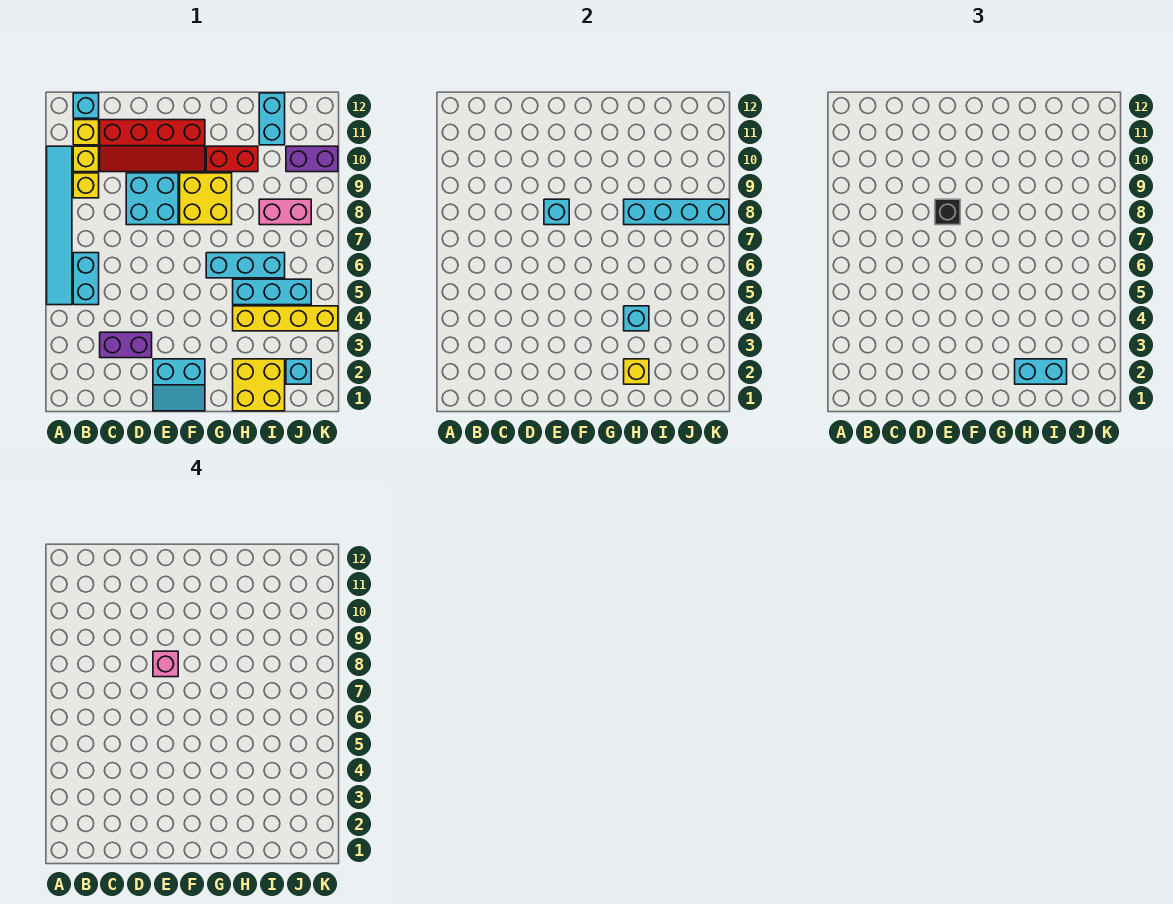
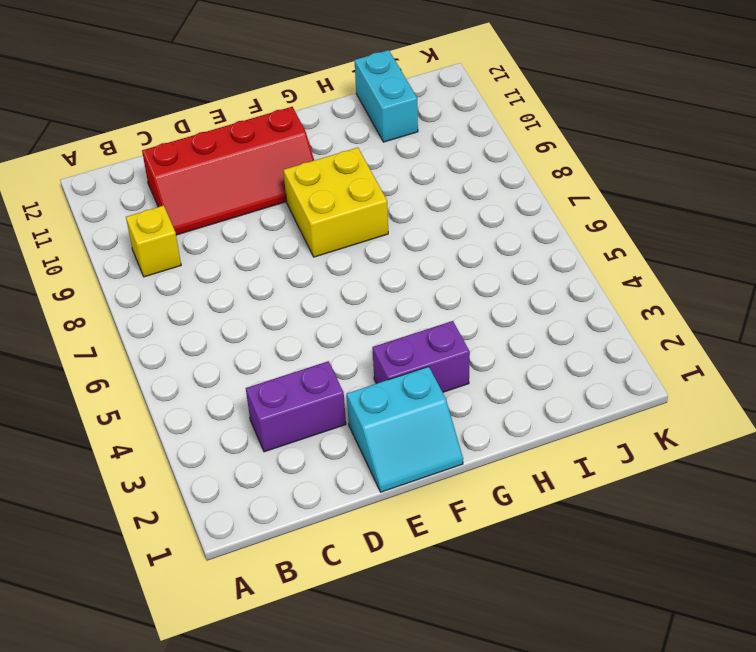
purple 1x2 brick [373,321,470,392] -> purple 1x2 brick moved to [286,146,338,172]
none -> cyan 1x6 tile [47,146,72,305]
none -> cyan 1x2 brick [73,253,99,305]
none -> yellow 1x1 brick [73,146,99,172]

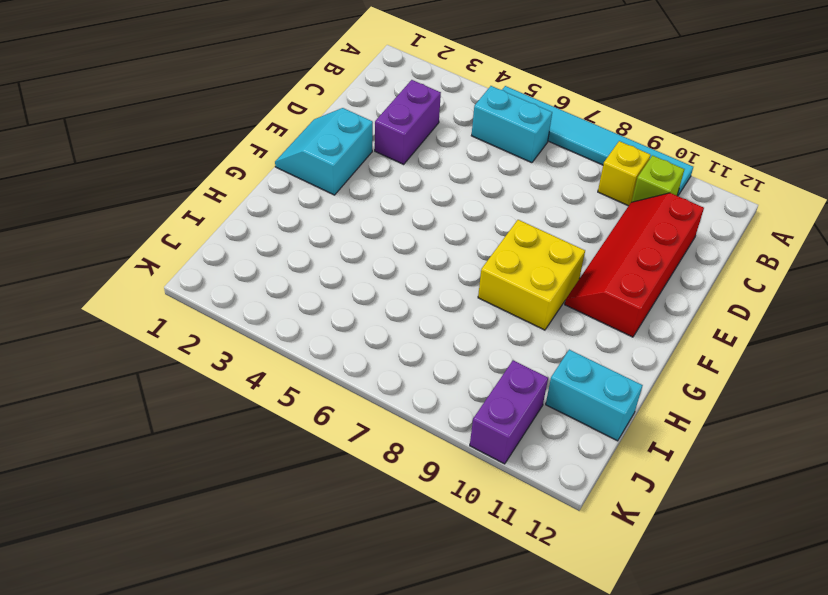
lime 1x1 brick [632,155,684,202] -> yellow 1x1 brick [73,146,99,172]
none -> yellow 1x1 brick [73,120,99,145]
none -> cyan 1x1 brick [73,93,99,118]
none -> cyan 2x2 brick [126,173,178,225]

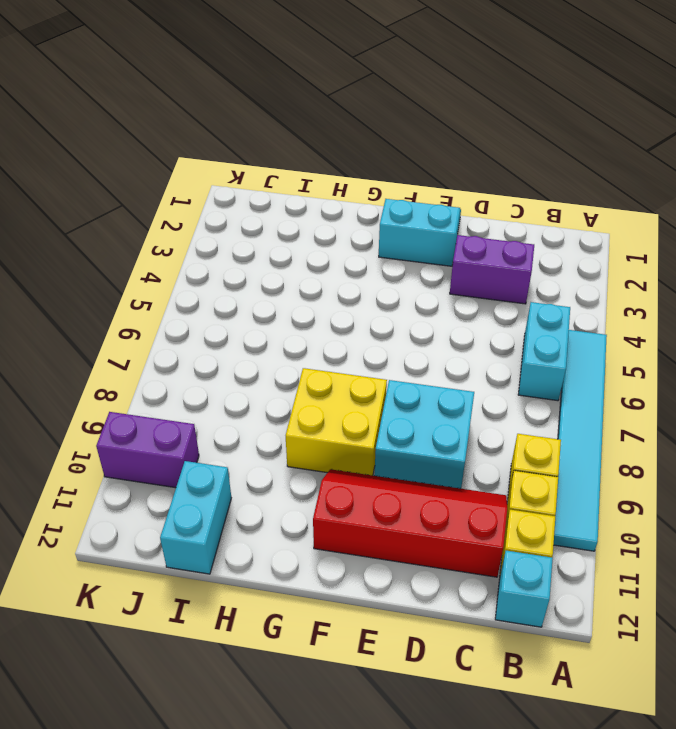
none -> cyan 1x3 brick [206,253,285,278]
none -> red 1x2 brick [206,146,258,172]
none -> yellow 2x2 brick [233,359,285,411]

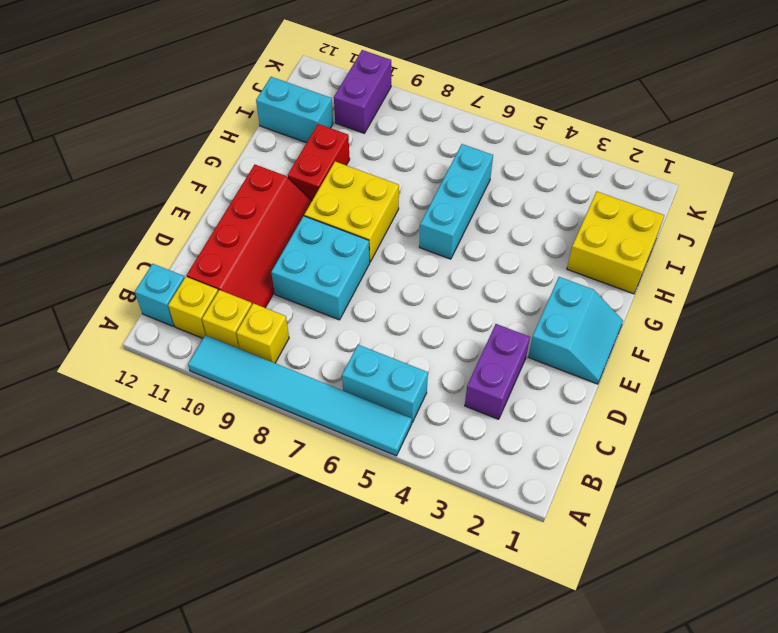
none -> yellow 1x4 brick [233,306,338,331]
none -> cyan 1x3 brick [233,279,311,305]
none -> pink 1x2 brick [259,199,311,225]

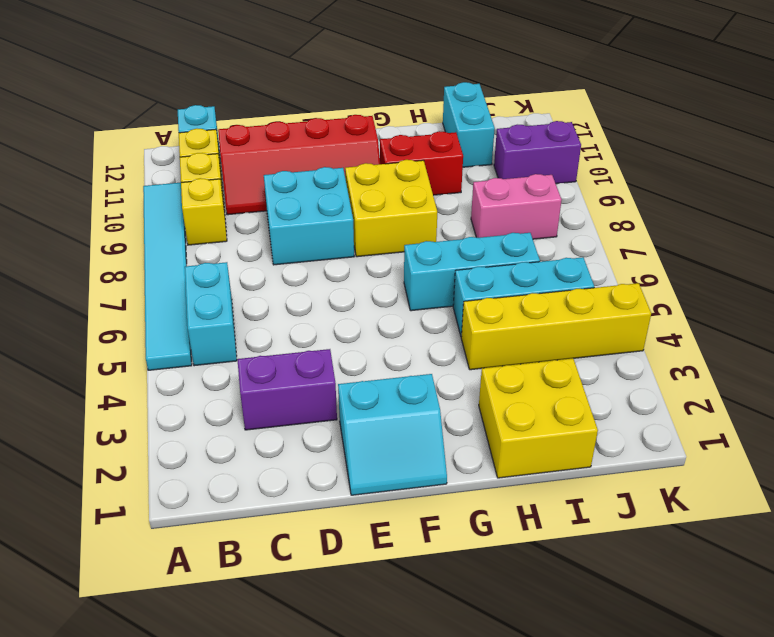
none -> cyan 1x1 brick [286,359,311,384]
none -> cyan 1x1 brick [544,199,569,225]
none -> yellow 1x1 brick [624,359,649,384]

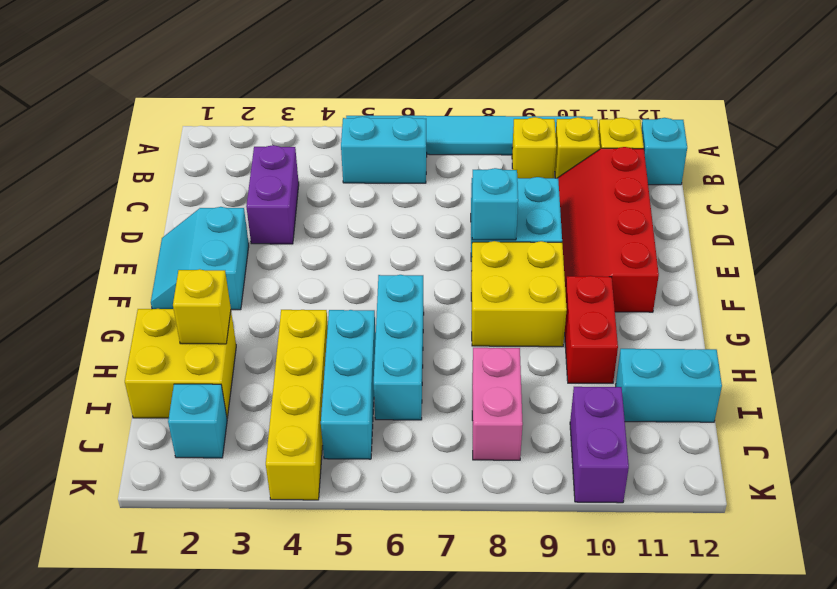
none -> cyan 1x1 brick [624,306,649,331]
none -> cyan 1x4 brick [624,199,729,225]
none -> black 1x1 brick [935,199,960,225]

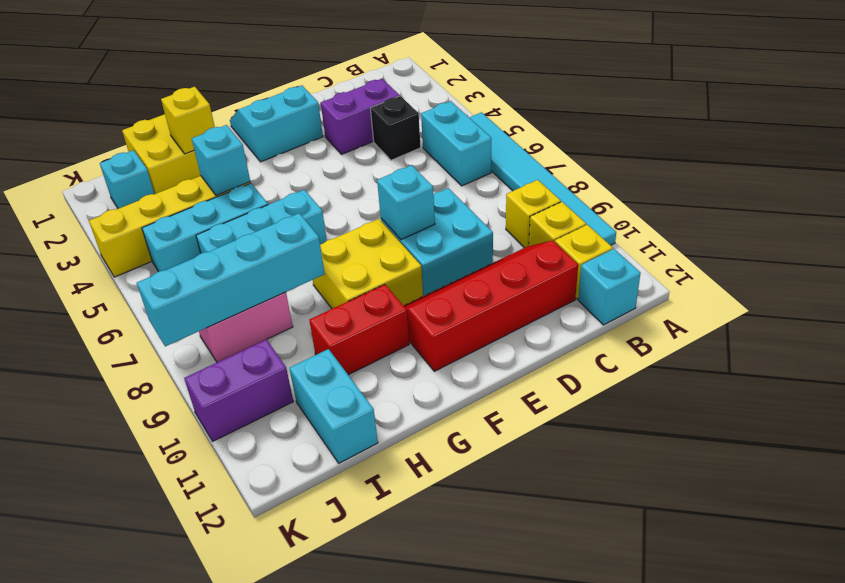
black 1x1 brick [370,96,421,160] -> black 1x1 brick moved to [935,199,960,225]
none -> cyan 1x2 brick [1015,359,1067,384]
none -> pink 1x1 brick [153,651,178,677]

